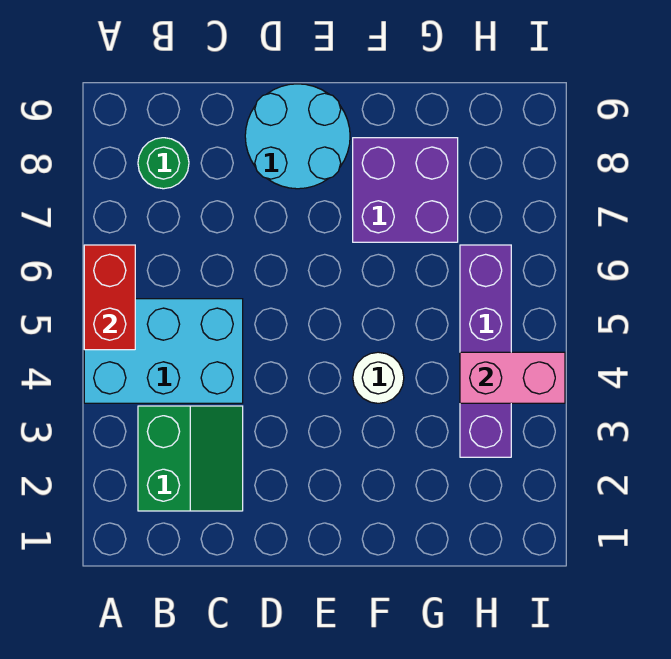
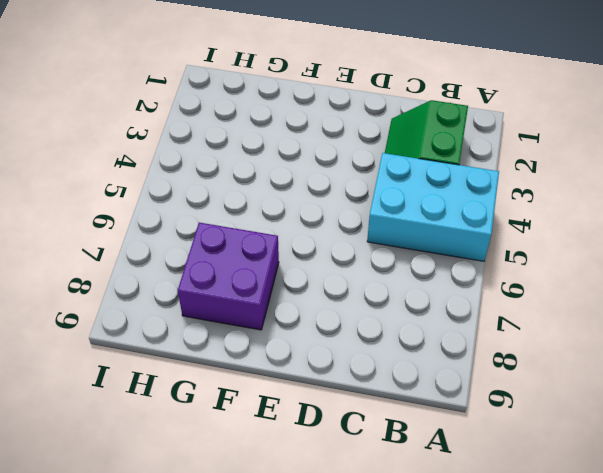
none -> green 1x1 round brick [138,138,189,189]
none -> cyan 2x2 round brick [245,84,350,189]

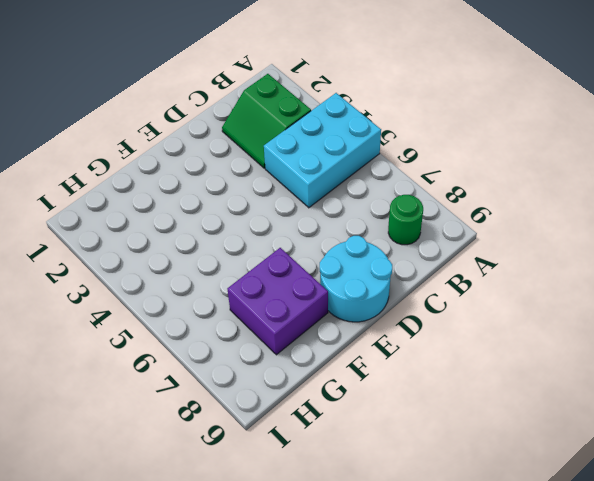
none -> white 1x1 round brick [353,352,404,403]
none -> purple 1x4 brick [460,245,511,457]

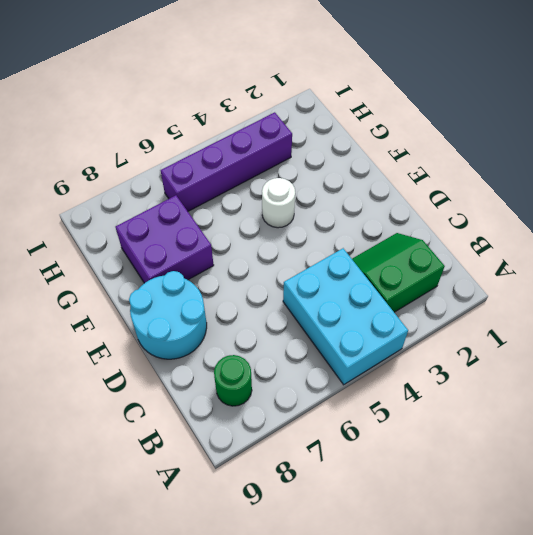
none -> red 1x2 brick [84,245,135,350]
none -> pink 1x2 brick [460,352,565,403]

